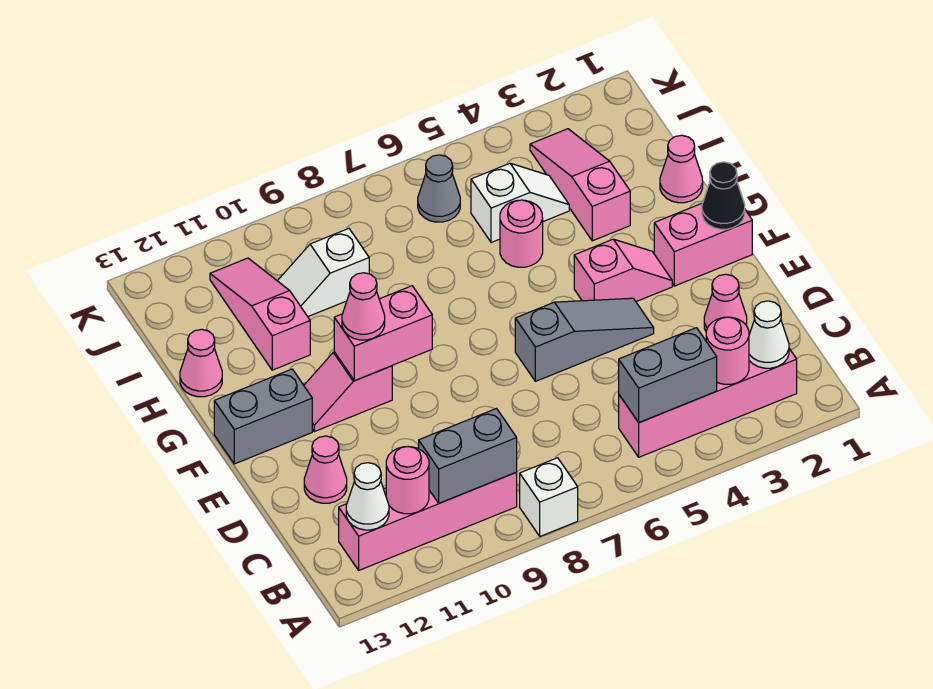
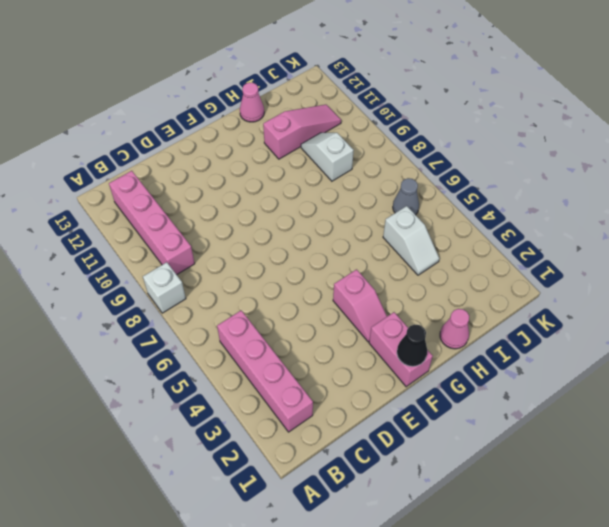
none -> pink 1x1 cone [704,274,747,331]
none -> pink 1x1 cone [304,436,347,503]
none -> grey 1x3 slope [515,298,654,381]

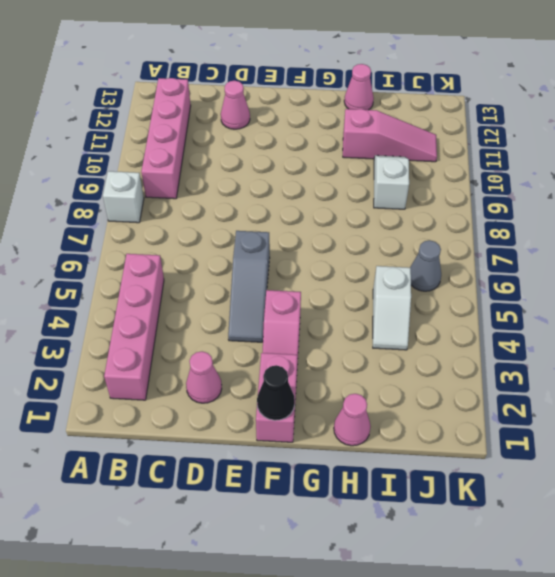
none -> pink 1x2 slope [304,352,392,432]
none -> grey 1x2 brick [214,369,312,464]
none -> pink 1x3 slope [530,129,630,241]

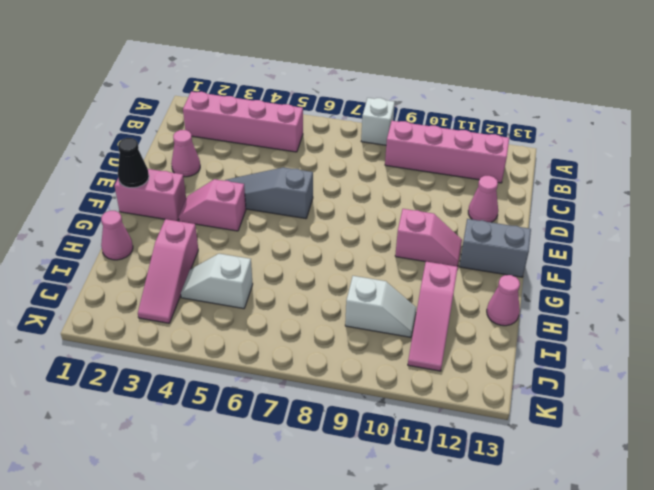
none -> pink 1x1 round brick [500,200,543,267]
none -> grey 1x1 cone [418,155,460,222]
none -> white 1x1 cone [749,301,789,368]

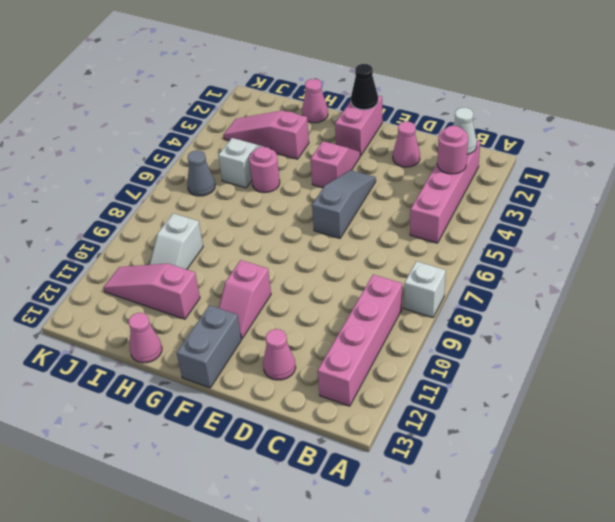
none -> grey 1x2 brick [619,328,717,423]
none -> grey 1x2 brick [419,409,517,503]
none -> pink 1x1 round brick [386,447,429,514]

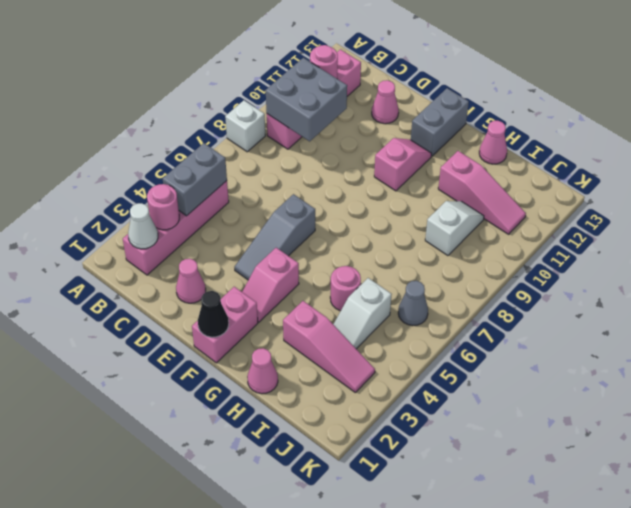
grey 2x2 brick [266,58,347,141] -> grey 1x2 brick [419,409,517,503]
none -> white 1x1 cone [346,463,389,530]
none -> pink 1x2 brick [334,286,432,381]
none -> pink 1x1 cone [342,273,385,340]

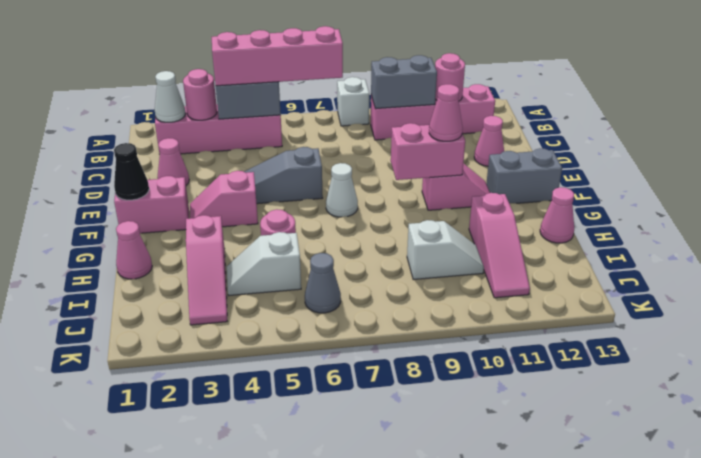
pink 1x4 brick [212,26,343,86] -> none
white 1x1 cone [326,163,358,217] -> white 1x1 cone moved to [346,463,389,530]

